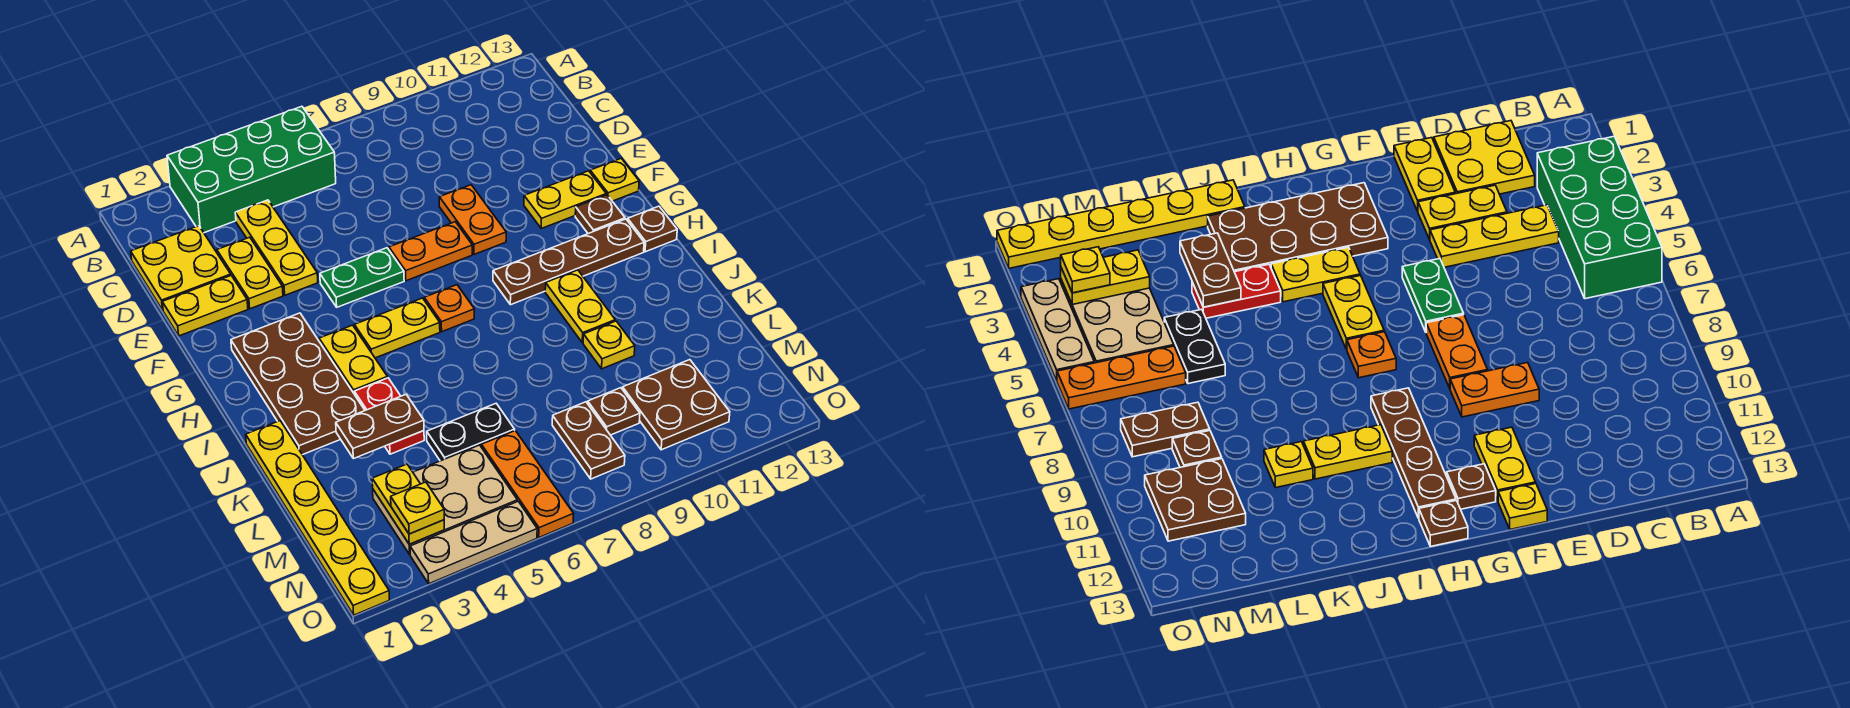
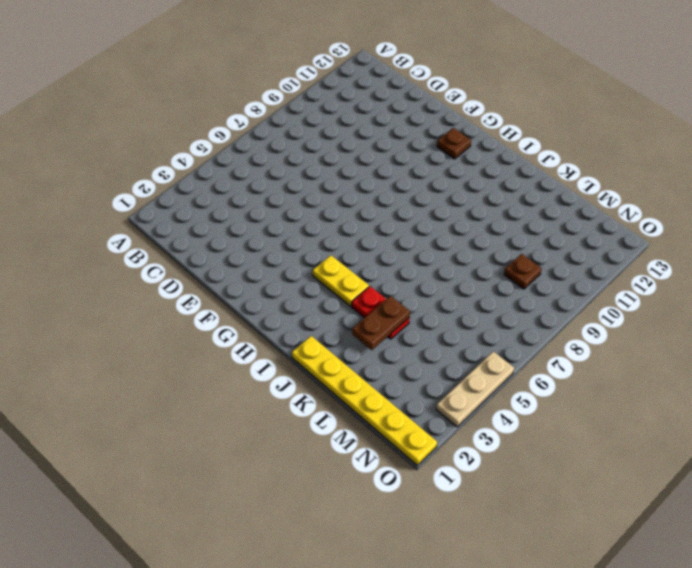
none -> green 2x4 brick [167,106,336,233]
none -> yellow 2x2 plate [131,226,231,310]
none -> yellow 1x3 plate [235,200,318,295]
none -> yellow 1x2 plate [217,237,283,309]

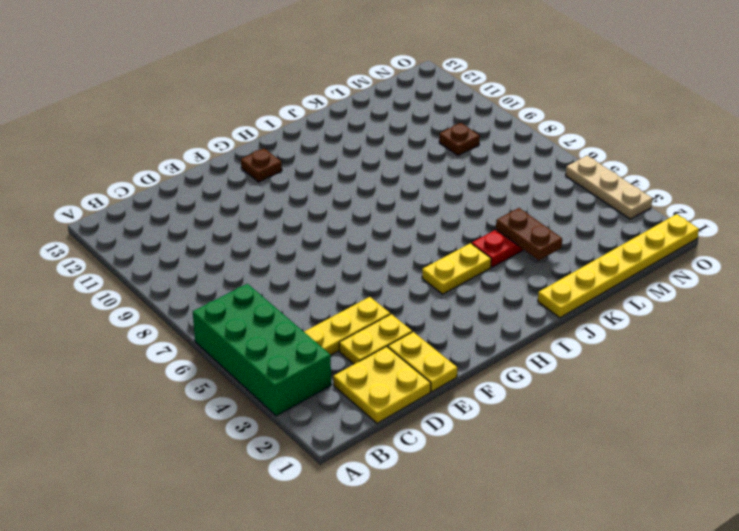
none -> orange 1x2 plate [439,185,506,254]
none -> green 1x2 plate [320,248,404,307]
none -> orange 1x2 plate [389,222,472,281]
none -> yellow 1x2 plate [524,171,606,228]

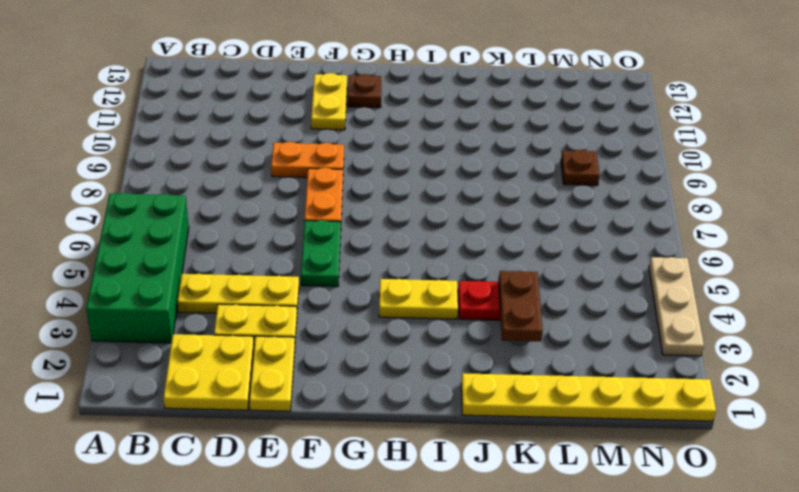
none -> yellow 1x1 plate [590,158,639,201]
none -> brown 2x4 plate [231,313,365,455]
none -> yellow 1x2 plate [354,298,440,358]
none -> orange 1x1 plate [424,285,474,332]

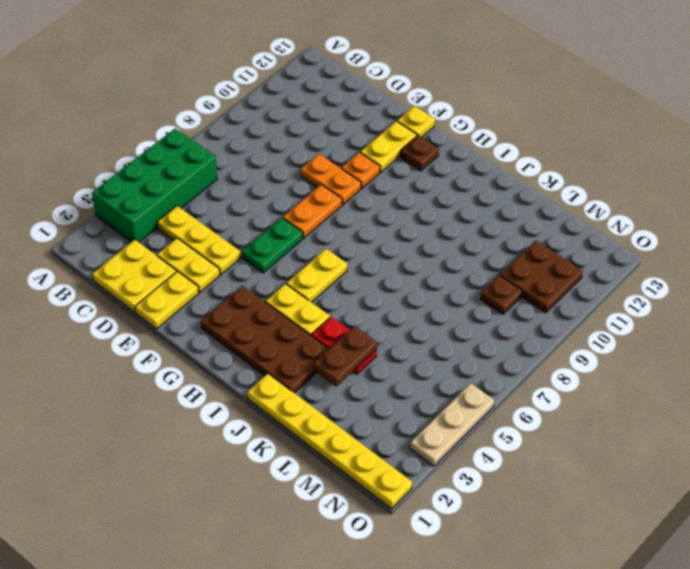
orange 1x1 plate [341,152,380,188] -> orange 1x1 plate moved to [424,285,474,332]
none -> brown 1x4 plate [493,219,644,305]
none -> brown 1x1 plate [628,206,677,252]
none -> yellow 1x2 plate [545,270,615,343]
none -> yellow 1x1 plate [583,321,635,369]

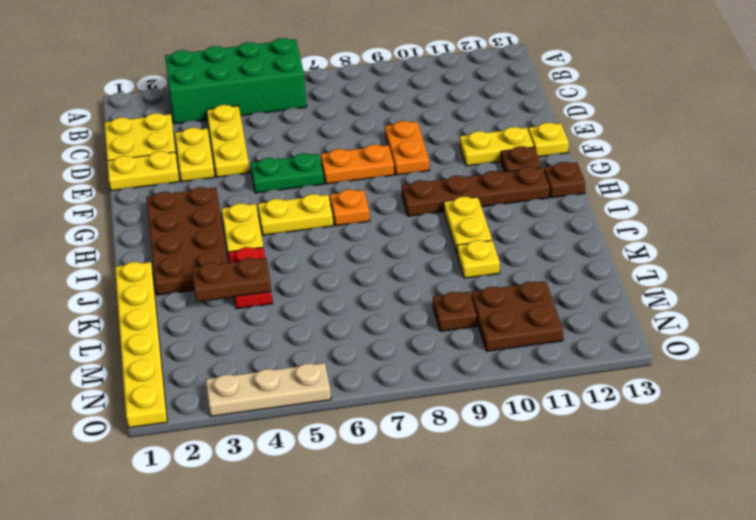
none -> black 1x2 plate [427,404,515,461]
none -> tan 2x3 plate [373,445,517,554]
none -> orange 1x3 plate [481,431,574,537]
none -> brown 1x2 plate [552,402,625,479]

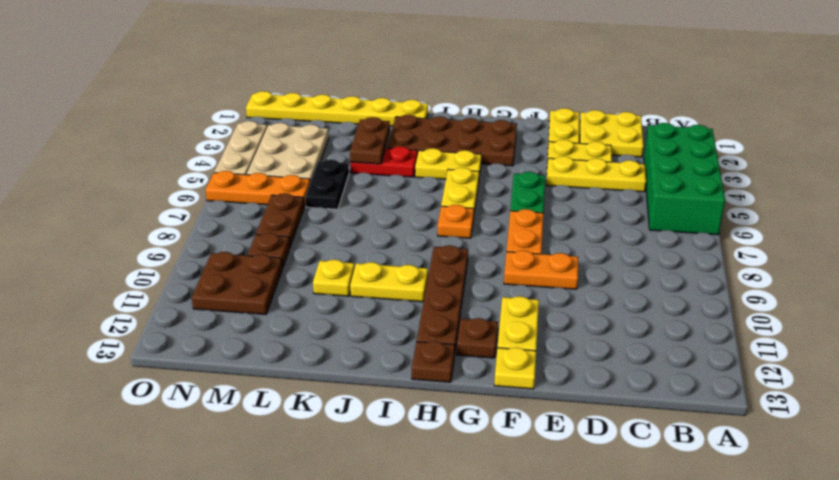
brown 1x2 plate [256,193,304,246] -> brown 1x2 plate turned to [552,402,625,479]
none -> yellow 1x2 plate [372,464,444,544]
none -> yellow 1x1 plate [391,482,444,534]

